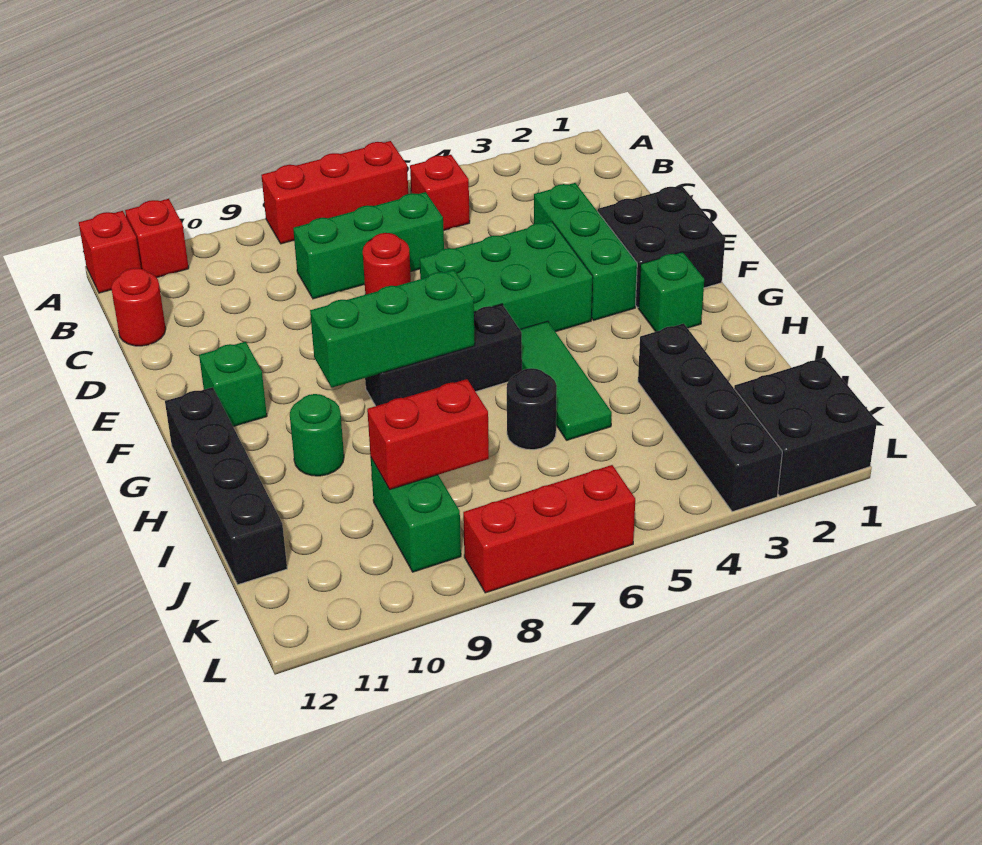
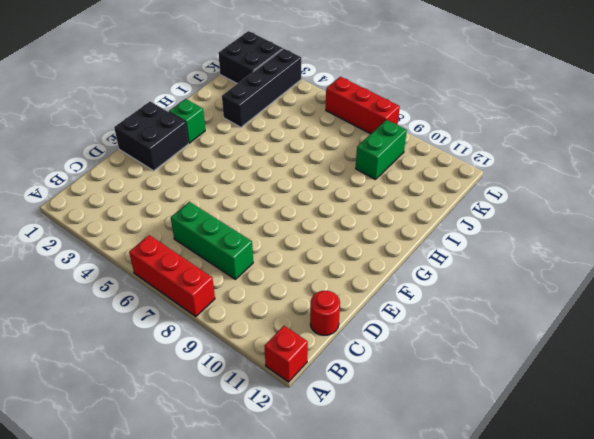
none -> red 1x1 brick [125,199,189,278]
none -> red 1x1 brick [410,155,470,231]
none -> green 1x3 brick [534,183,637,320]

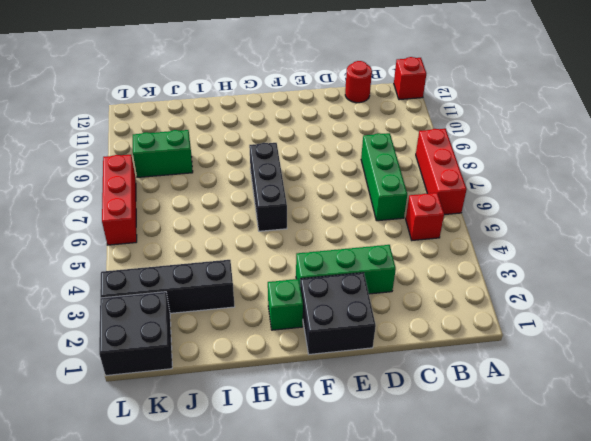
none -> red 1x1 brick [125,199,189,278]
none -> red 1x1 round brick [363,233,411,295]
none -> green 2x3 brick [420,221,593,332]

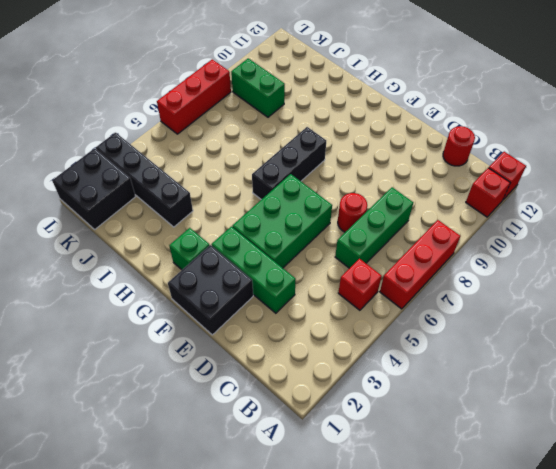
none -> green 1x1 brick [199,342,267,427]
none -> green 1x3 tile [520,321,612,440]
none -> black 1x4 brick [165,387,287,585]

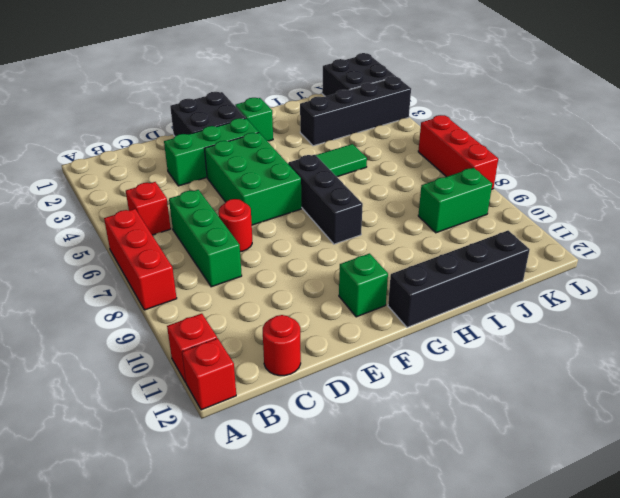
none -> green 1x1 round brick [290,394,344,476]
none -> black 1x1 round brick [507,368,557,450]
none -> green 1x3 brick [310,270,475,388]

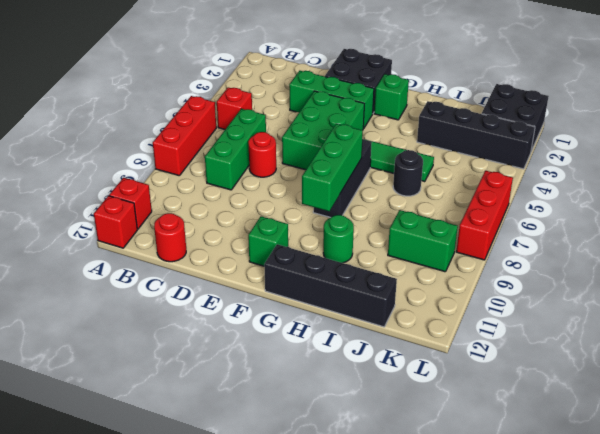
none -> red 1x2 brick [367,379,489,489]

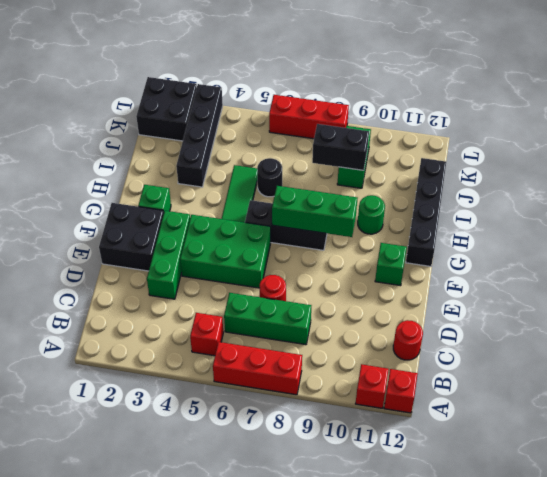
black 1x2 brick [312,124,369,171] -> red 1x2 brick [367,379,489,489]

